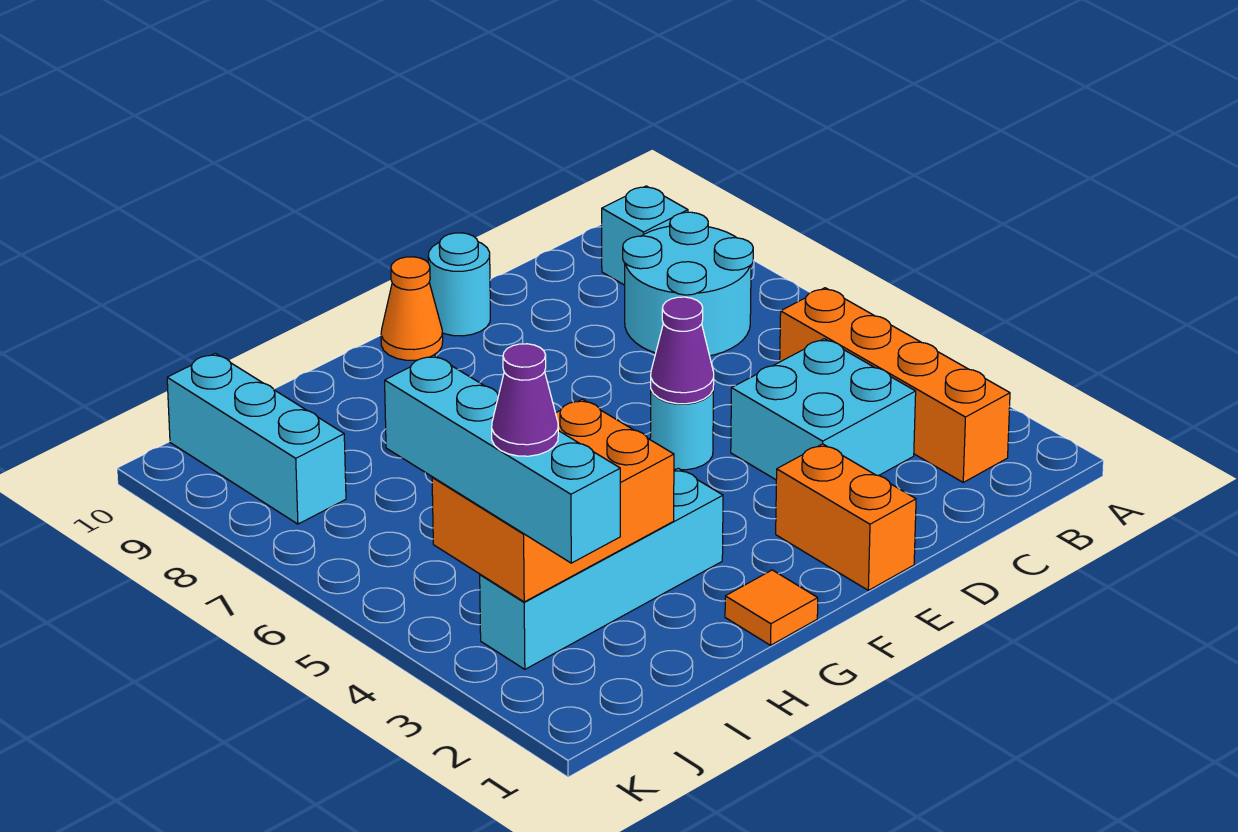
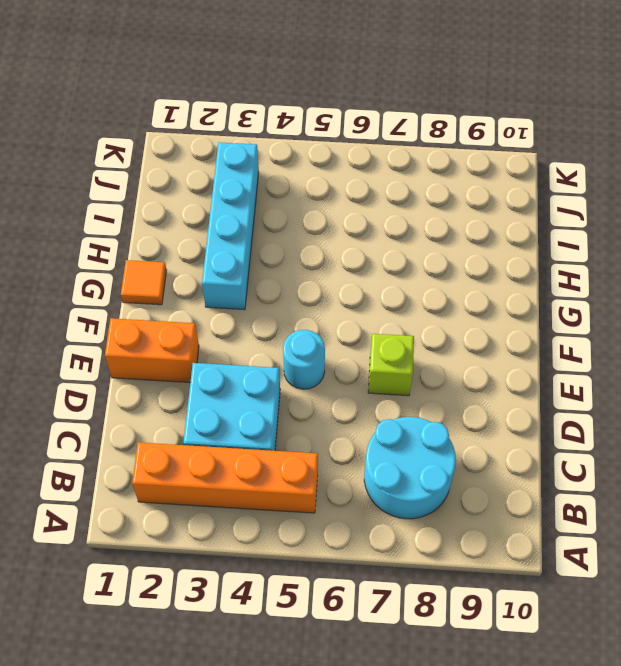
lime 1x1 brick [368,334,414,396] -> none
none -> cyan 1x1 brick [602,186,688,285]
none -> cyan 1x1 round brick [428,233,490,336]
none -> orange 1x1 cone [381,257,443,360]

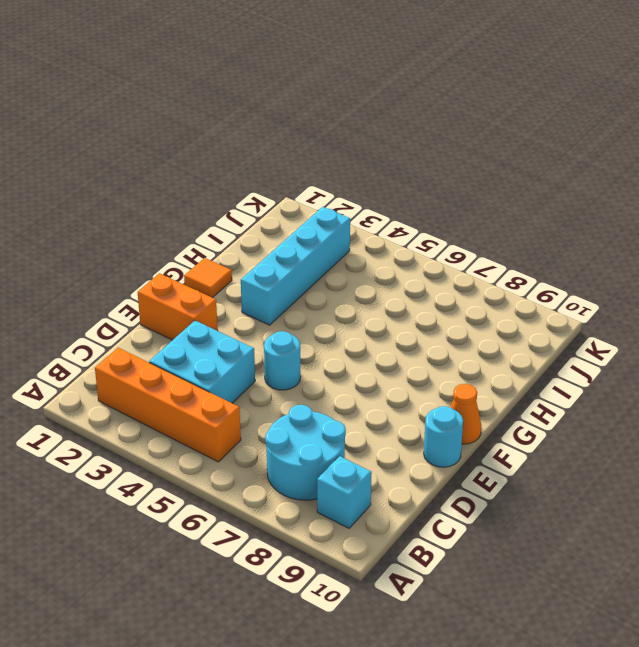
none -> cyan 1x3 brick [167,353,346,524]
none -> purple 1x1 cone [651,297,714,404]
none -> orange 2x3 brick [432,399,674,602]

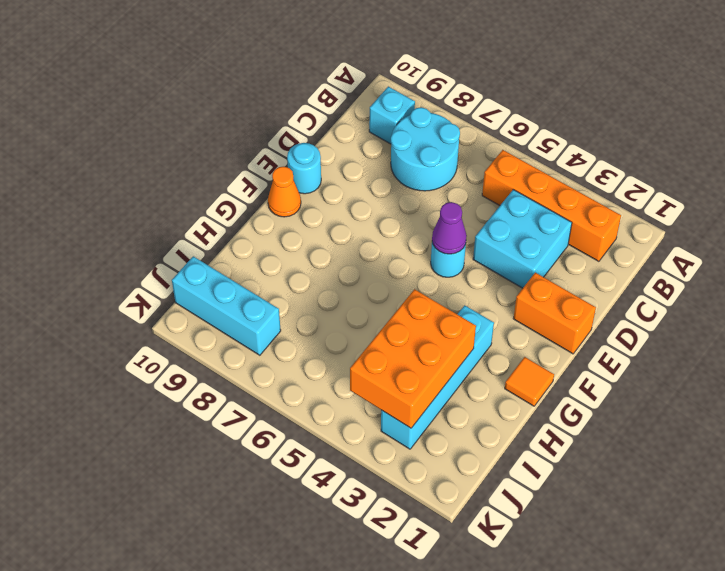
none -> cyan 1x4 brick [385,355,620,563]
none -> purple 1x1 cone [492,344,558,456]

